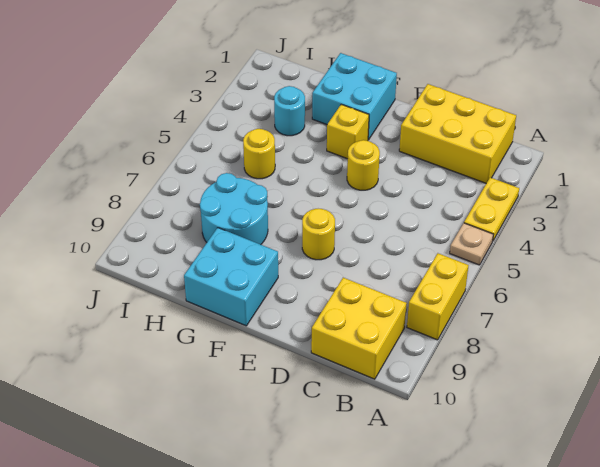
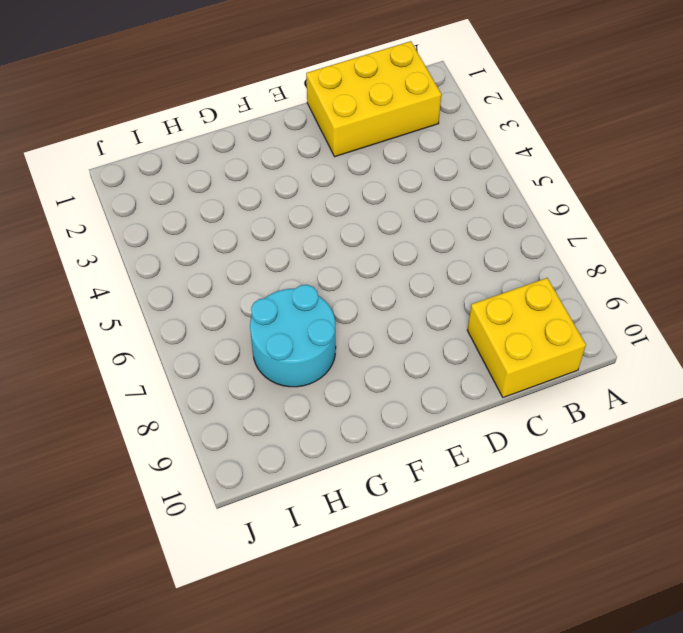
none -> yellow 1x2 plate [464,177,519,241]
none -> tan 1x1 plate [450,223,493,265]
none -> yellow 1x2 brick [407,253,469,340]

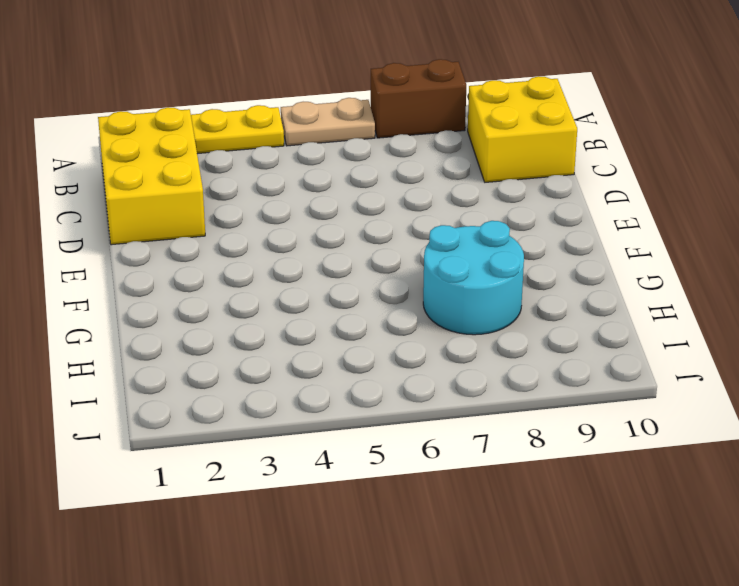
tan 1x2 plate [281,98,375,146] -> tan 1x1 plate [450,223,493,265]
brown 1x2 brick [371,59,466,138] -> yellow 1x2 brick [407,253,469,340]
none -> yellow 1x1 round brick [347,140,380,190]
none -> yellow 1x1 round brick [302,209,335,260]
none -> cyan 2x2 brick [312,53,397,140]

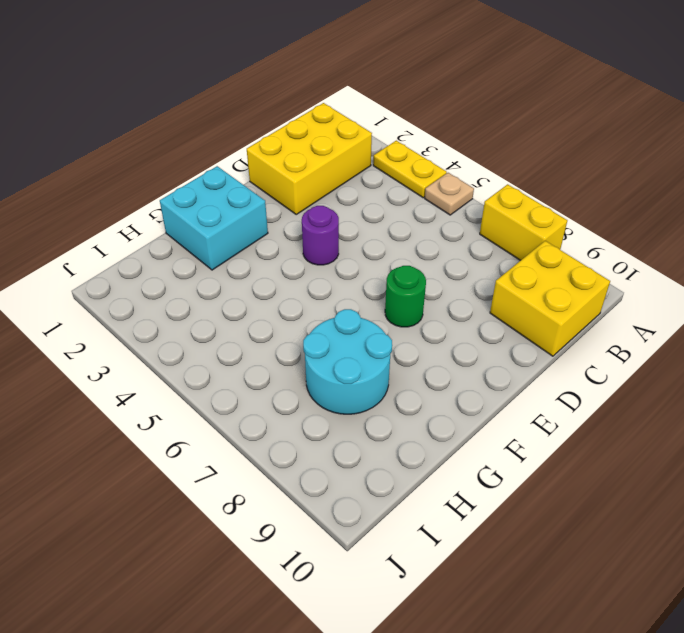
purple 1x1 round brick [302,206,339,265] -> yellow 1x1 round brick [347,140,380,190]
green 1x1 round brick [385,266,426,327] -> yellow 1x1 round brick [302,209,335,260]
none -> yellow 1x1 brick [327,104,369,159]
none -> cyan 2x2 brick [184,228,278,326]
none -> cyan 1x1 round brick [274,86,305,136]

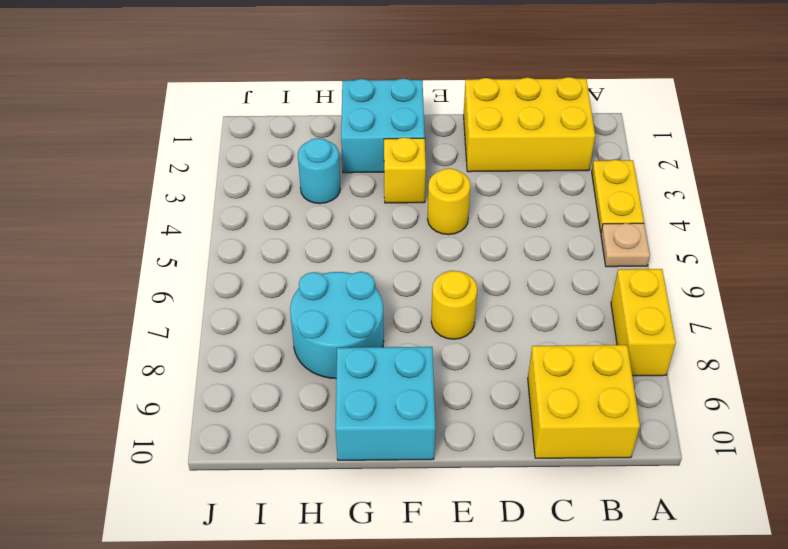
none -> yellow 1x1 round brick [243,129,275,179]

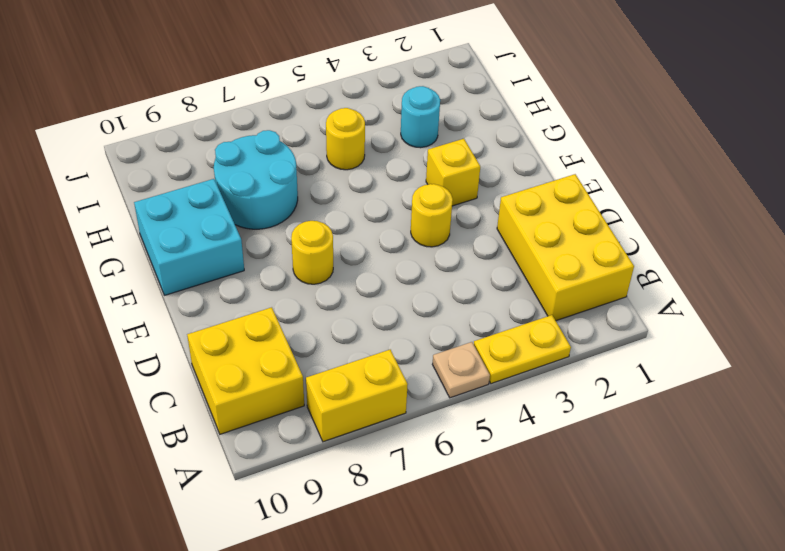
none -> cyan 2x2 brick [312,53,397,140]

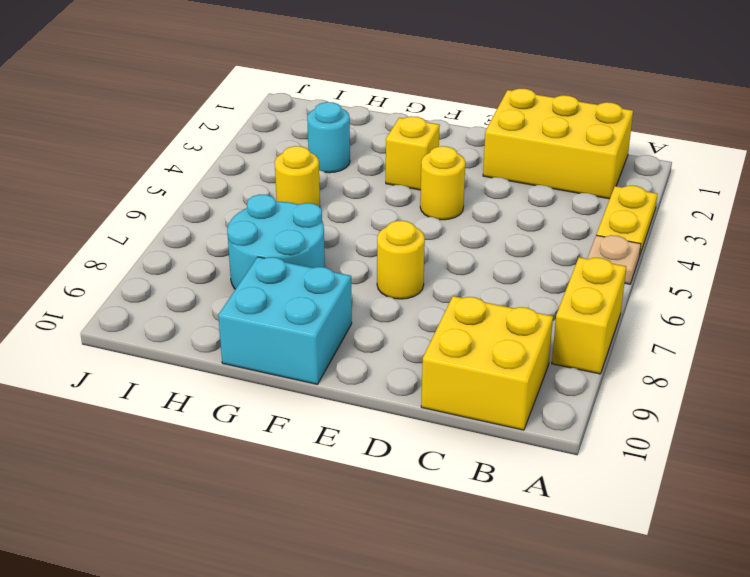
none -> cyan 2x2 brick [312,53,397,140]

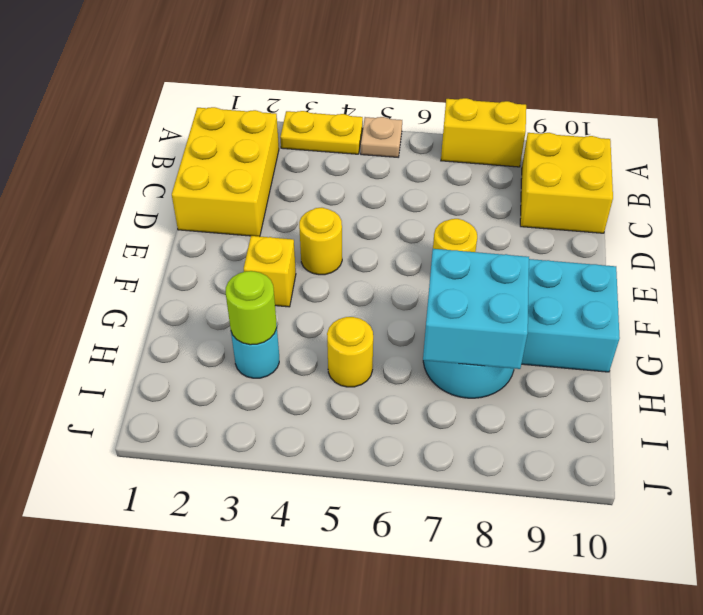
cyan 2x2 brick [423,249,529,369] -> cyan 2x2 brick moved to [312,53,397,140]
lime 1x1 round brick [226,271,277,345] -> none

